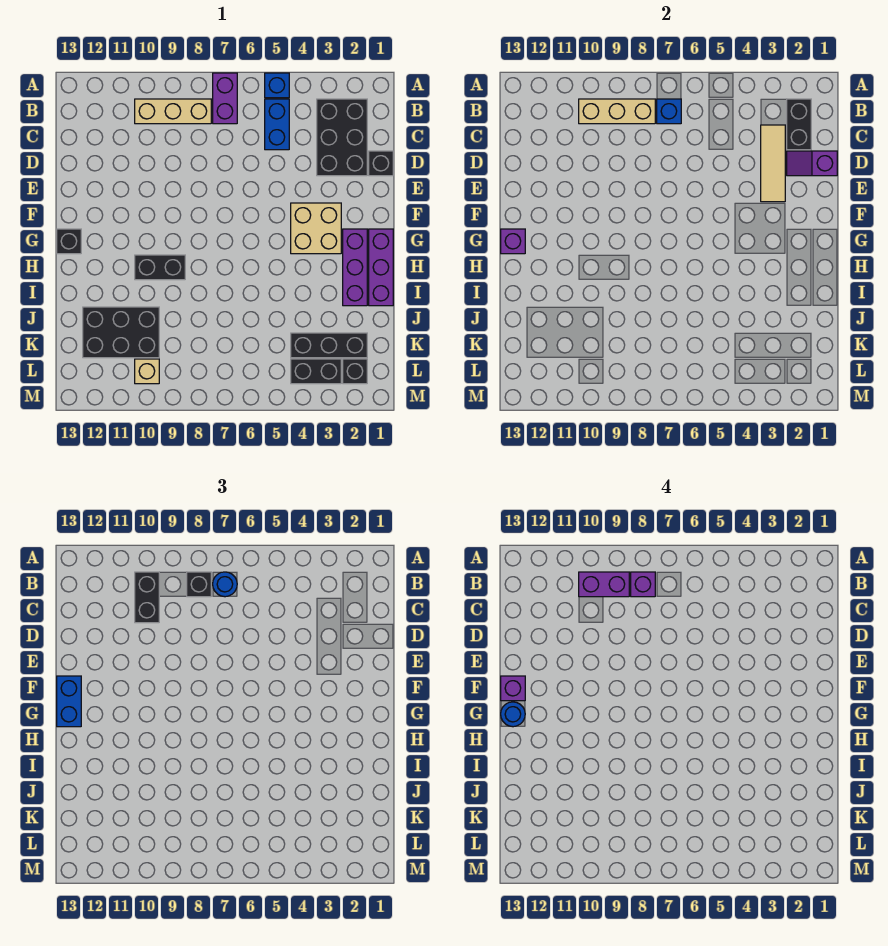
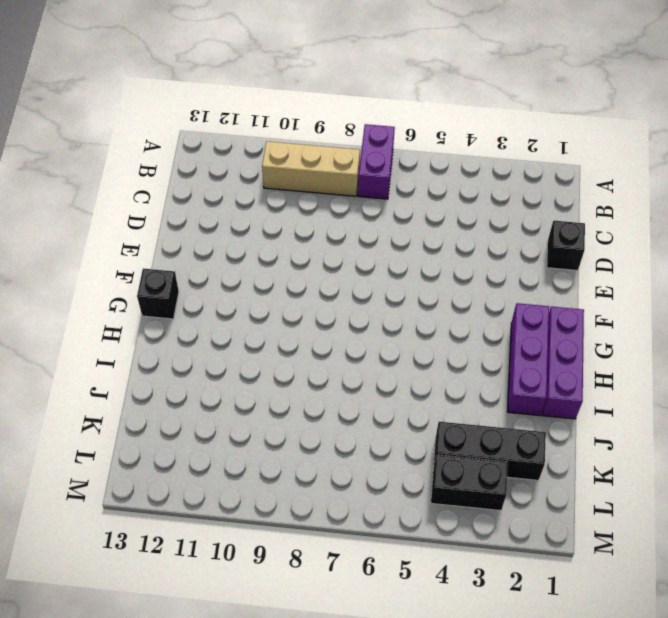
none -> blue 1x1 brick [265,73,289,98]
none -> black 2x3 brick [317,99,367,176]
none -> blue 1x2 brick [265,99,289,150]
none -> tan 2x2 brick [291,203,341,254]

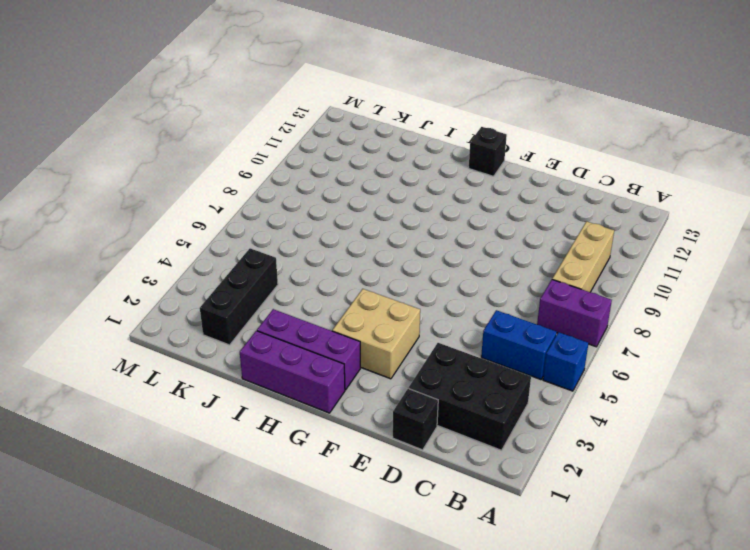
none -> black 1x2 brick [135,255,185,280]
none -> black 2x3 brick [83,307,159,358]
none -> black 1x1 brick [343,359,367,384]
none -> black 1x2 brick [291,359,341,384]

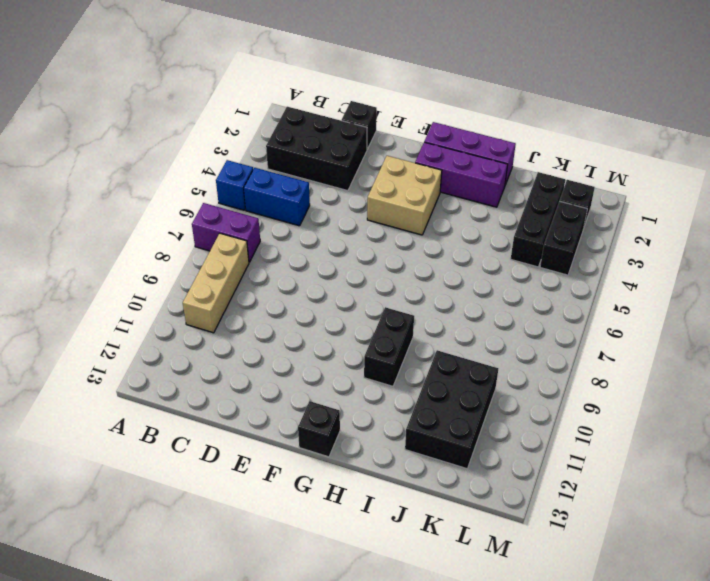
none -> tan 1x1 brick [135,359,159,384]
none -> black 1x2 brick [787,99,811,150]
none -> blue 1x1 brick [657,99,681,124]
none -> tan 1x3 brick [579,99,655,124]

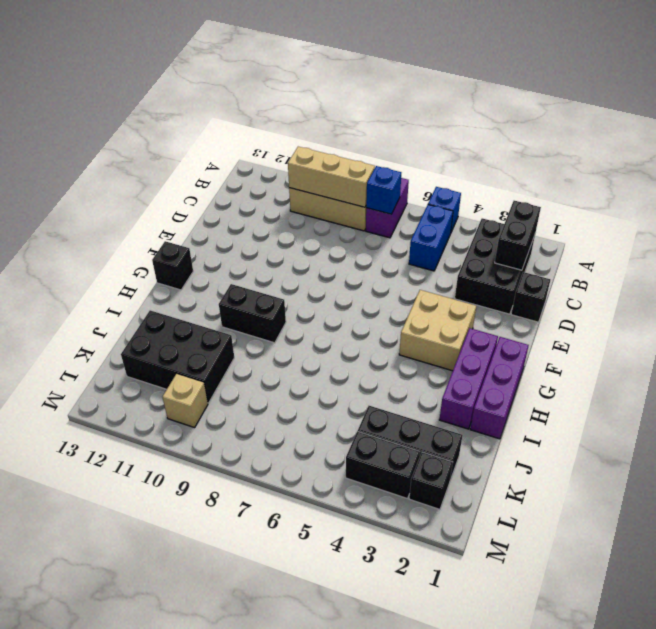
none -> tan 1x3 tile [761,125,785,202]
none -> purple 1x2 slope [787,151,837,176]
none -> purple 1x1 brick [501,229,525,254]
none -> blue 1x1 round brick [213,572,237,597]

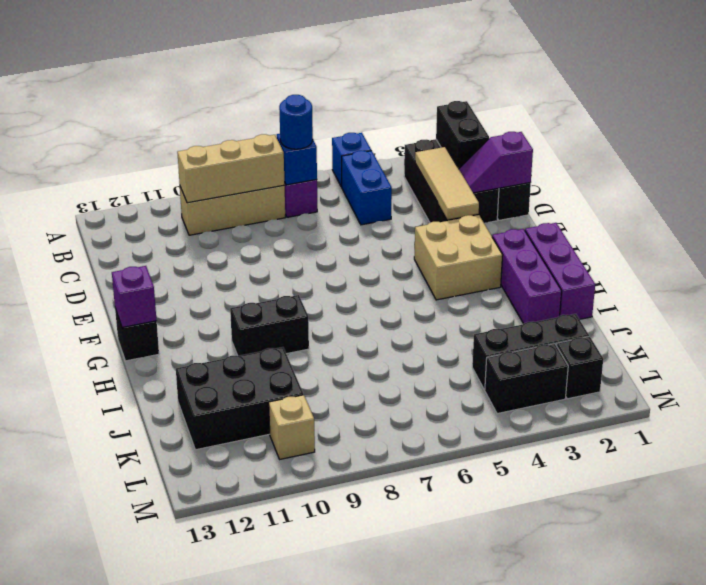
none -> black 1x1 brick [187,572,211,597]
none -> black 1x2 brick [135,572,159,623]
none -> blue 1x2 brick [57,676,81,727]
none -> purple 1x1 brick [631,572,655,597]

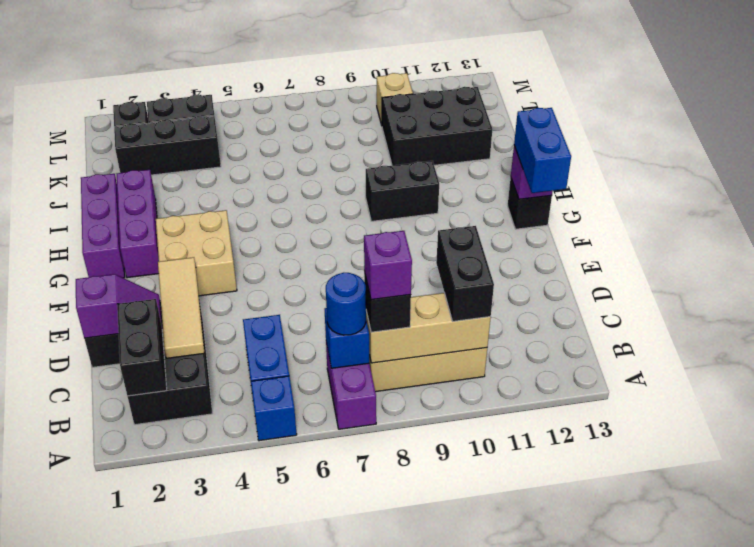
none -> purple 1x2 brick [579,572,629,597]
none -> purple 1x1 brick [501,676,525,701]
none -> blue 1x1 round brick [501,702,525,727]

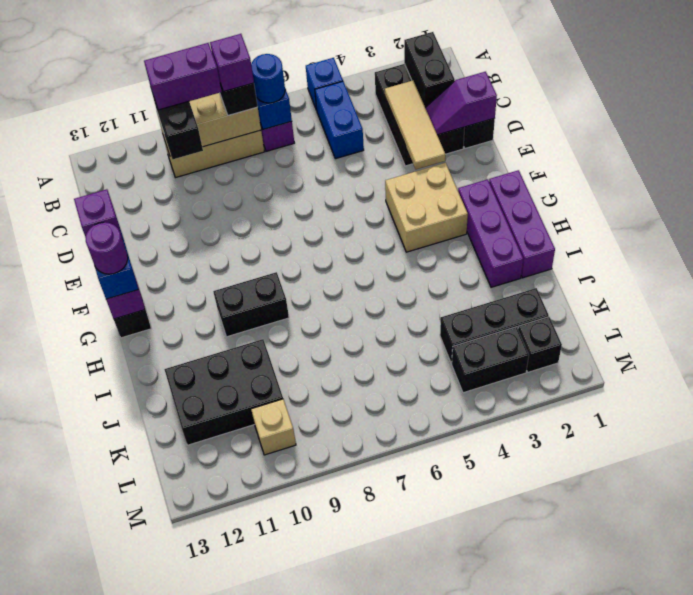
purple 1x1 round brick [85,222,128,274] -> blue 1x1 round brick [501,702,525,727]

